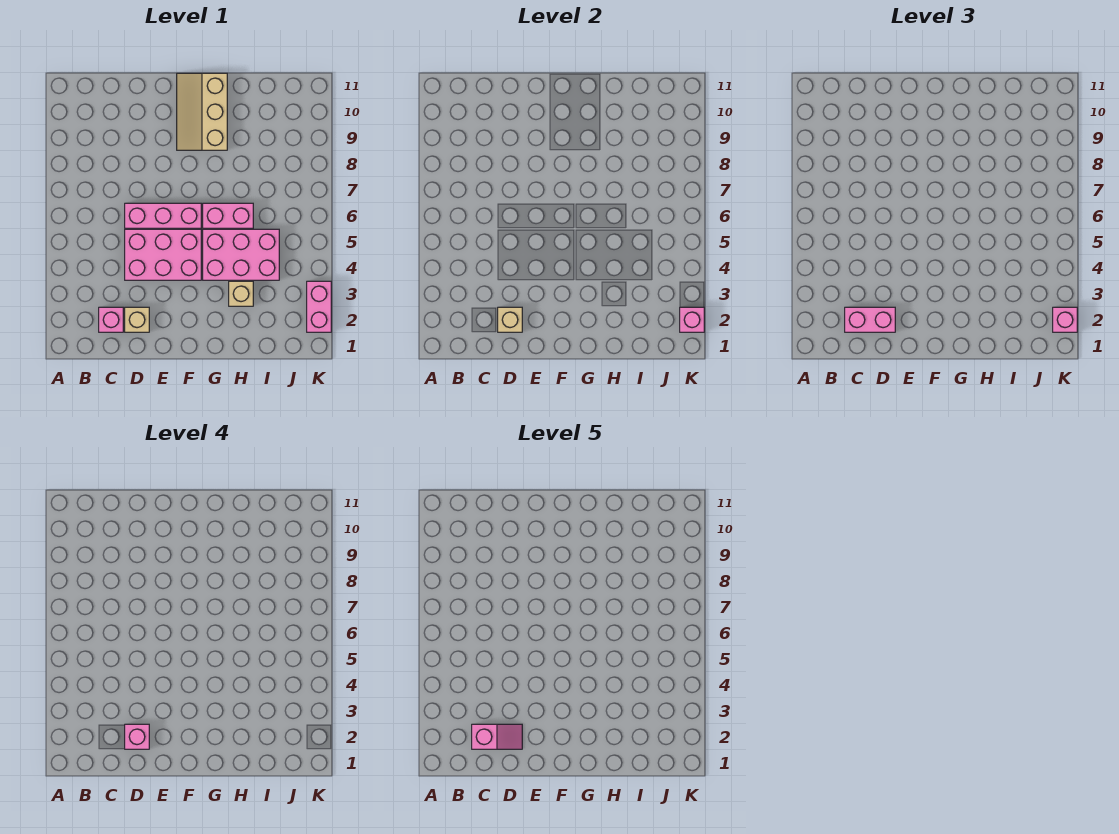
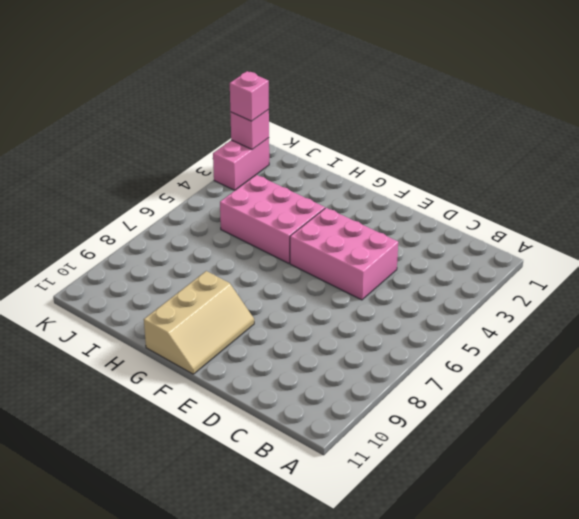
none -> pink 1x1 brick [99,307,123,332]
none -> tan 1x1 brick [125,307,149,332]
none -> pink 1x3 brick [125,203,201,228]

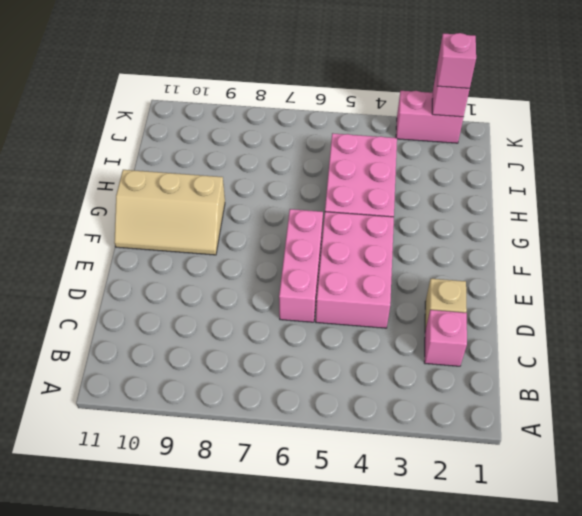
none -> pink 1x2 brick [203,203,253,228]
none -> tan 1x1 brick [229,281,253,306]
none -> tan 1x1 brick [498,307,522,332]

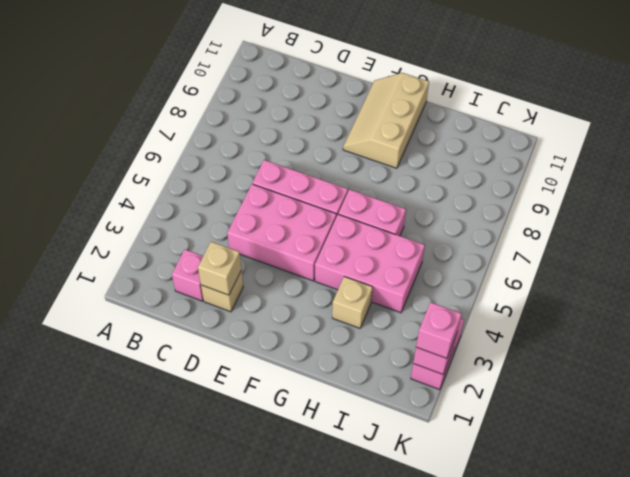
none -> pink 1x2 brick [845,307,895,332]
none -> pink 1x1 brick [125,724,149,749]
none -> pink 1x2 slope [472,724,522,749]

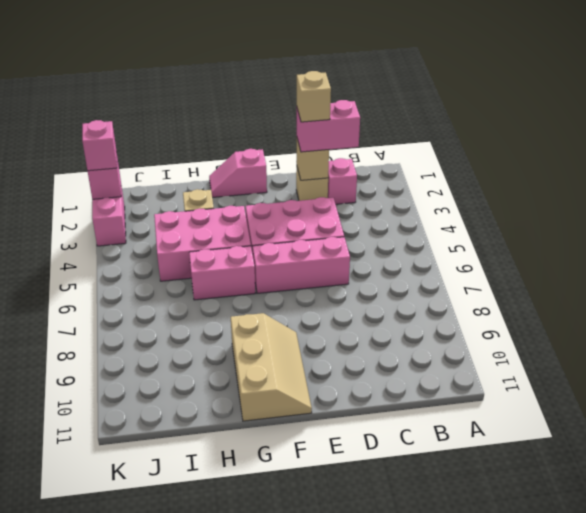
tan 1x1 brick [297,71,331,122] -> pink 1x1 brick [125,724,149,749]
pink 1x2 slope [209,149,267,198] -> pink 1x2 slope moved to [472,724,522,749]

